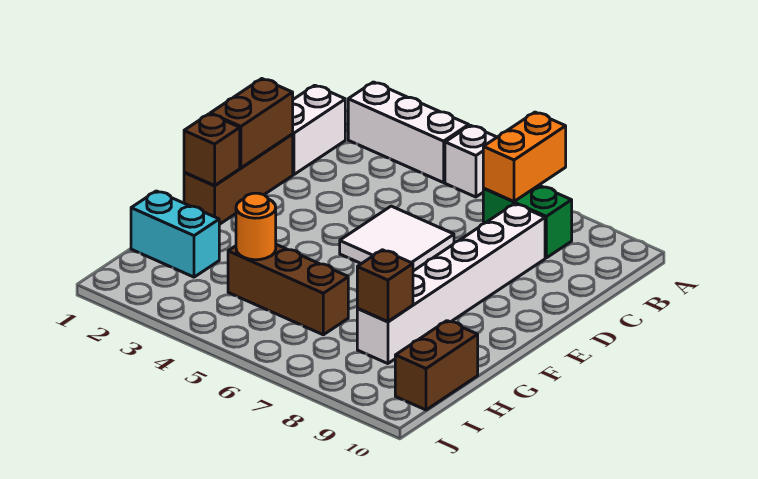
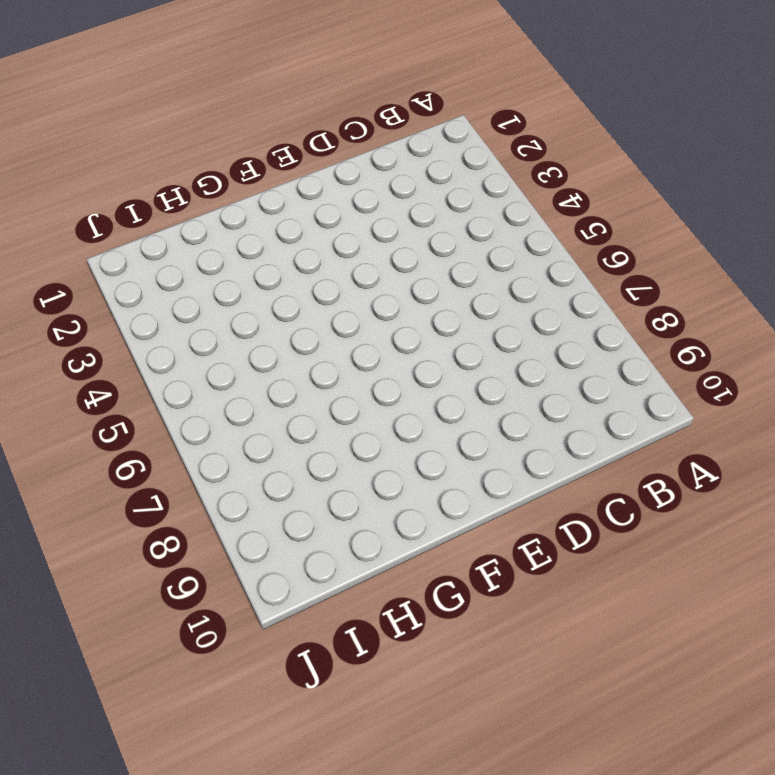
none -> white 1x3 brick [348,82,469,183]
none -> white 1x1 brick [445,125,497,197]
none -> white 1x2 brick [293,85,345,175]

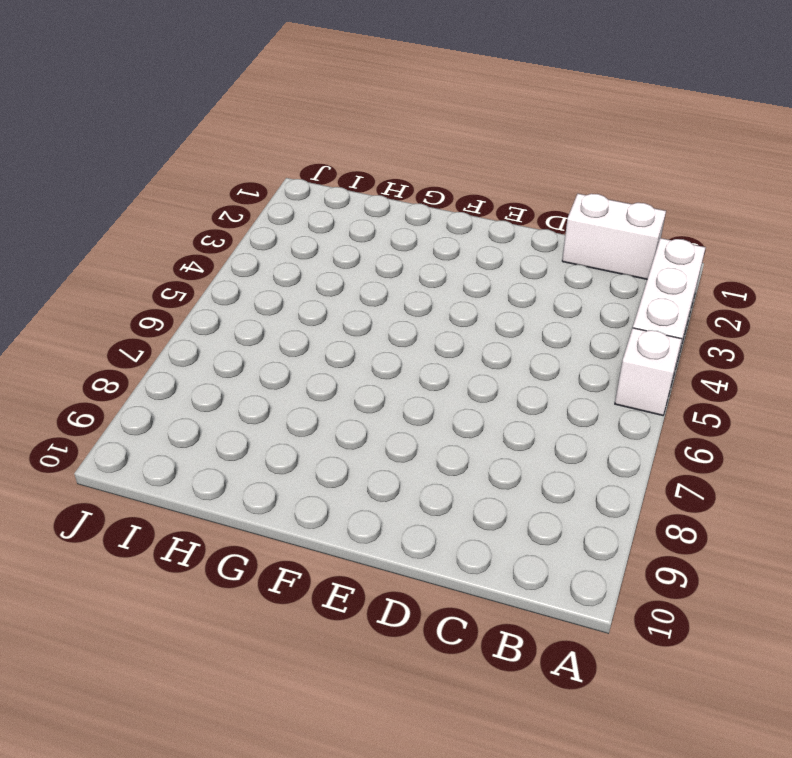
none -> green 1x2 brick [483,185,572,258]
none -> white 1x6 brick [357,204,545,364]
none -> brown 1x3 brick [184,134,293,224]

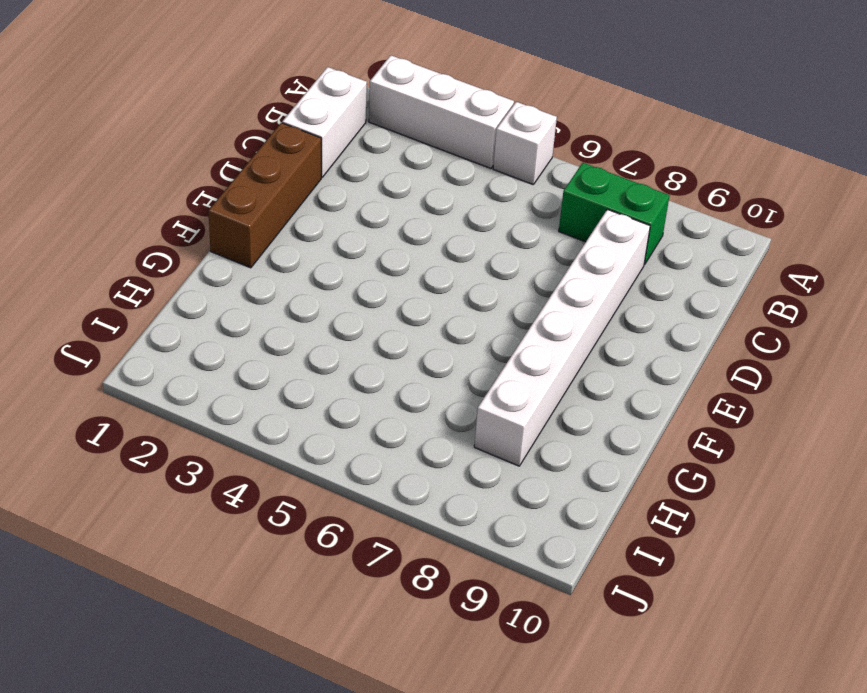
none -> white 2x2 tile [340,206,454,271]
none -> cyan 1x2 brick [131,191,219,277]
none -> brown 1x3 brick [228,245,348,335]

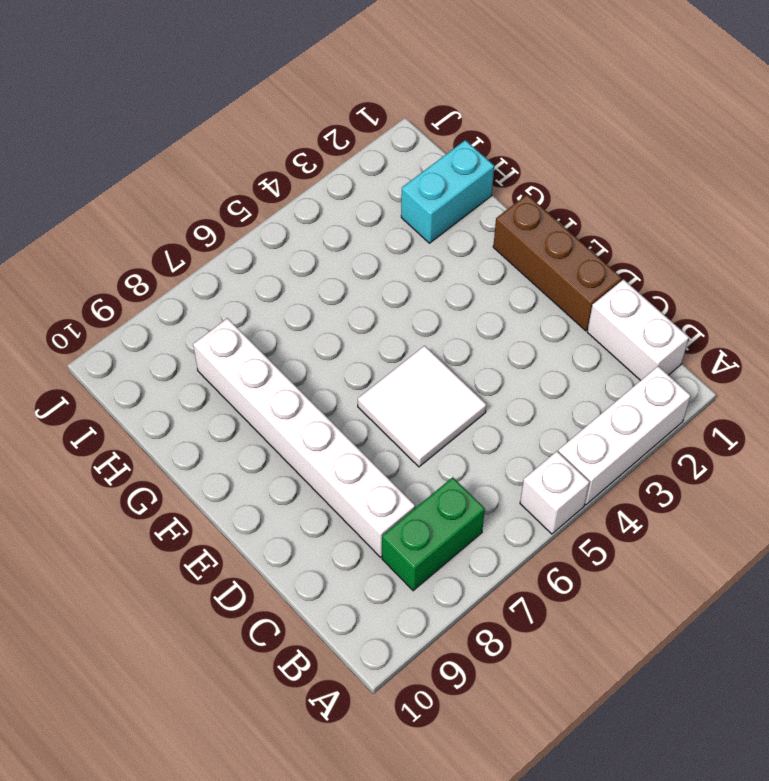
none -> brown 1x3 brick [228,245,348,335]
none -> brown 1x2 brick [395,321,478,410]
none -> orange 1x2 brick [483,112,566,202]

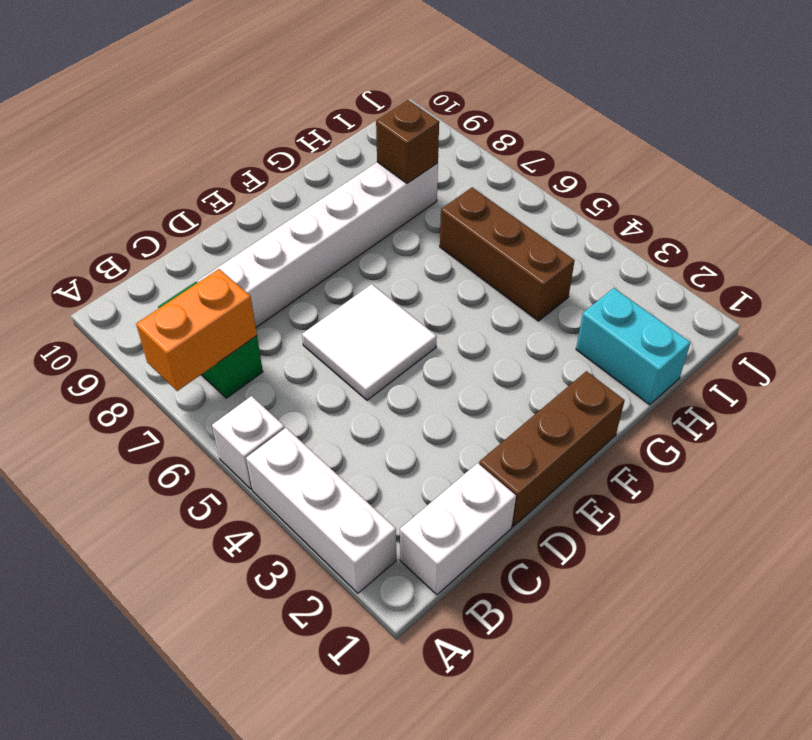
none -> brown 1x2 brick [395,321,478,410]
none -> brown 1x2 brick [210,79,293,168]
none -> brown 1x1 brick [184,114,240,185]

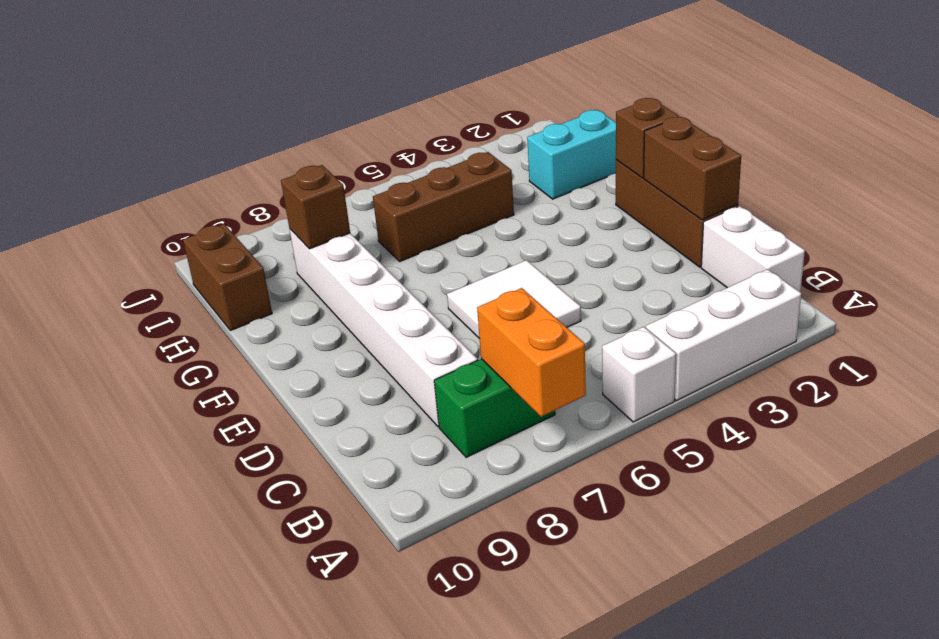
none -> orange 1x1 round brick [236,193,276,260]

